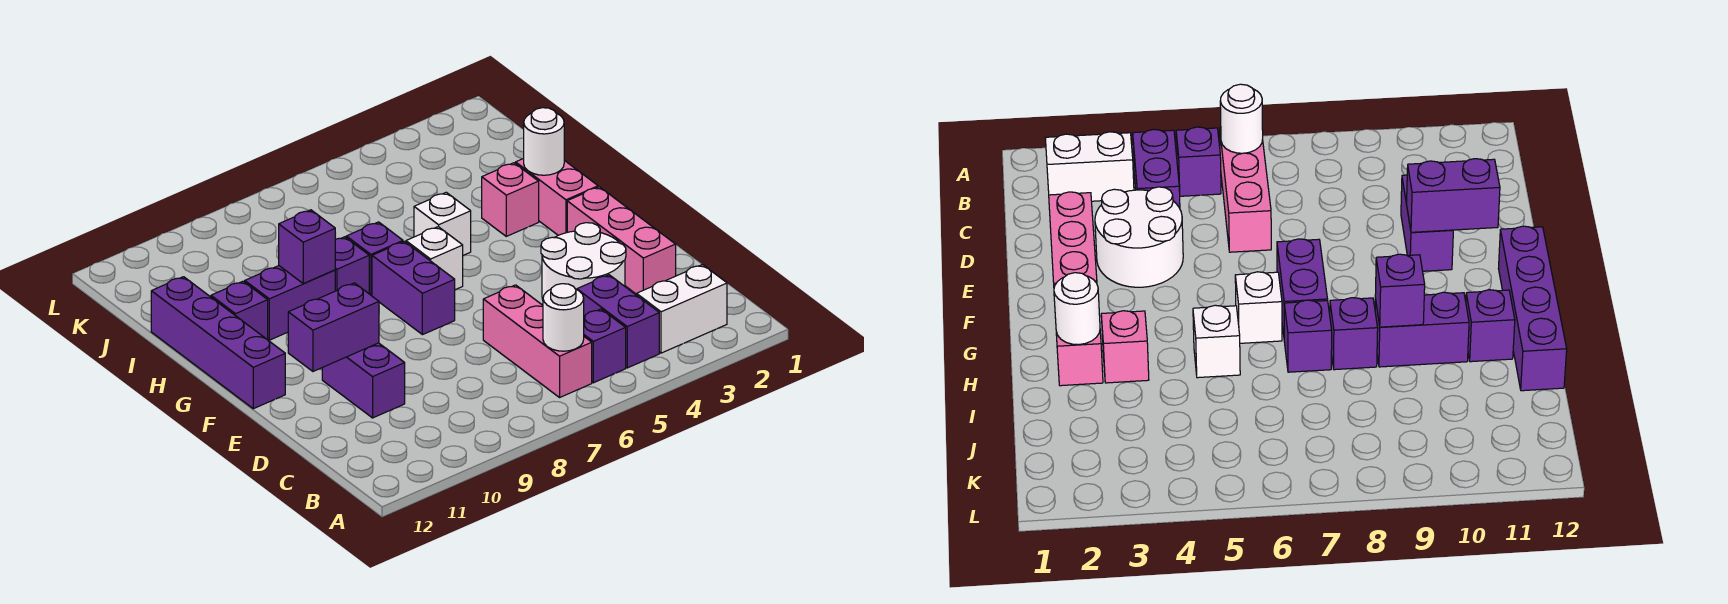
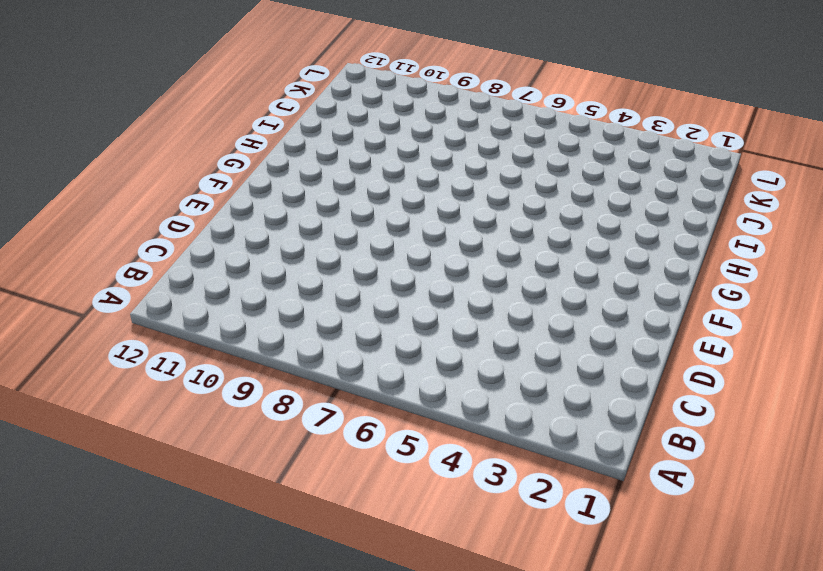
none -> white 1x2 brick [637,265,727,353]
none -> purple 1x2 brick [577,275,659,368]
none -> purple 1x1 brick [584,309,626,383]

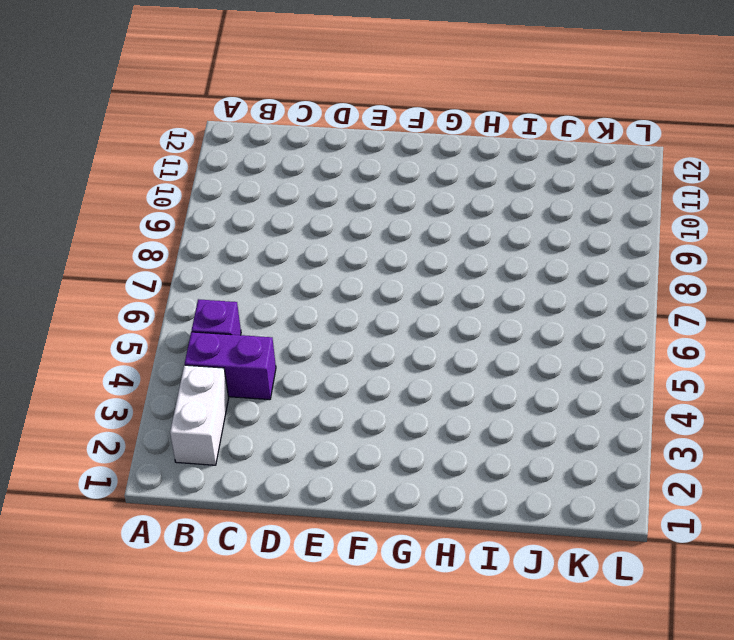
none -> pink 1x3 brick [483,285,592,397]
none -> pink 1x3 brick [567,187,676,294]
none -> white 2x2 round brick [541,223,626,299]

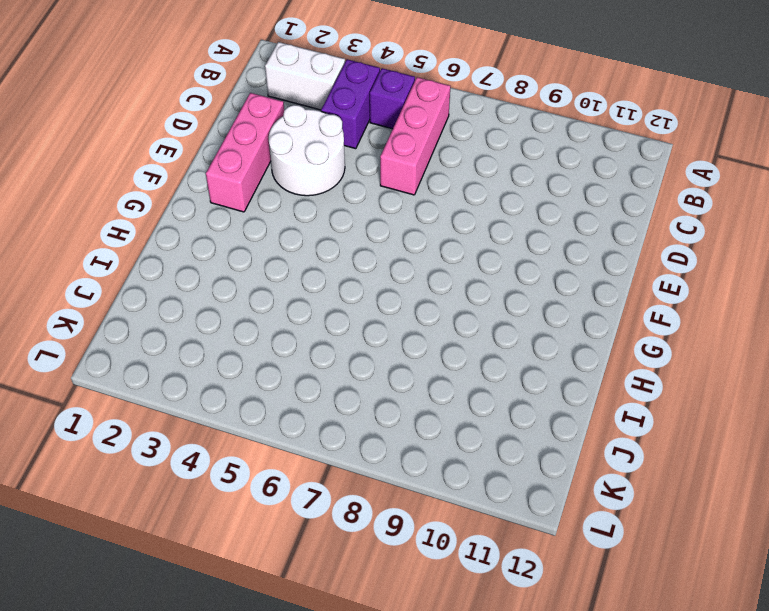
none -> purple 1x2 brick [322,343,405,418]
none -> purple 1x2 brick [372,241,455,335]
none -> purple 1x4 brick [151,277,285,409]

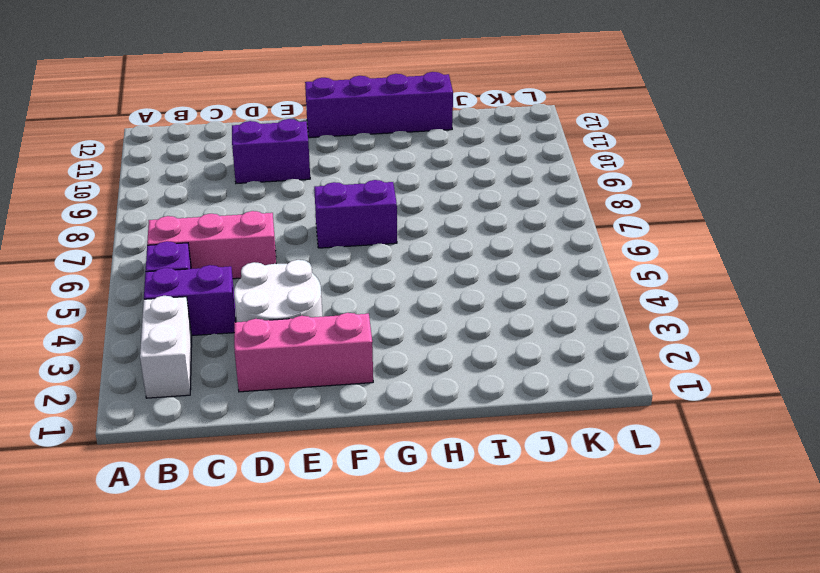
none -> pink 1x2 brick [516,158,598,235]
none -> white 1x1 brick [406,227,463,290]
none -> pink 1x1 brick [482,163,539,236]

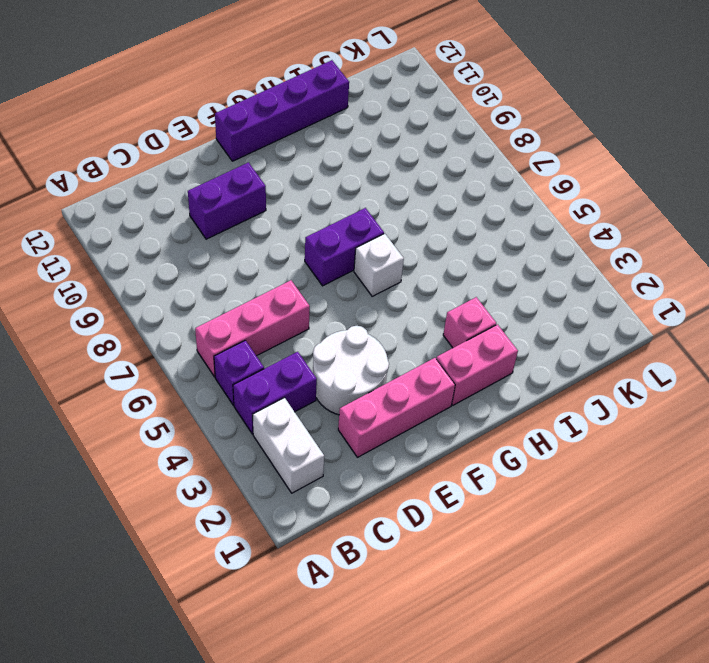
none -> white 1x1 brick [414,192,471,255]
none -> purple 1x1 brick [346,222,403,296]
none -> purple 1x1 brick [335,237,369,293]

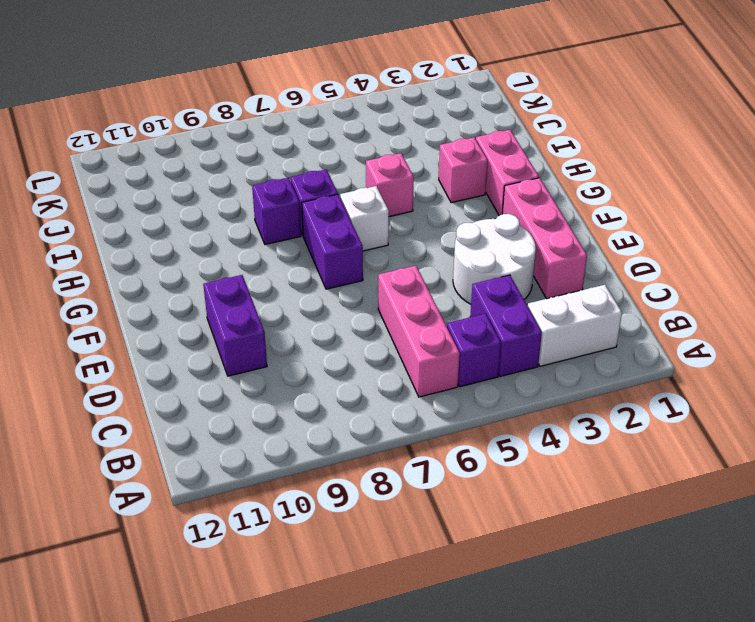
pink 1x1 brick [366,153,414,217] -> white 1x1 brick [414,192,471,255]
none -> purple 1x4 brick [151,277,285,409]
none -> purple 1x2 brick [245,266,335,340]
none -> purple 1x1 brick [211,281,268,340]

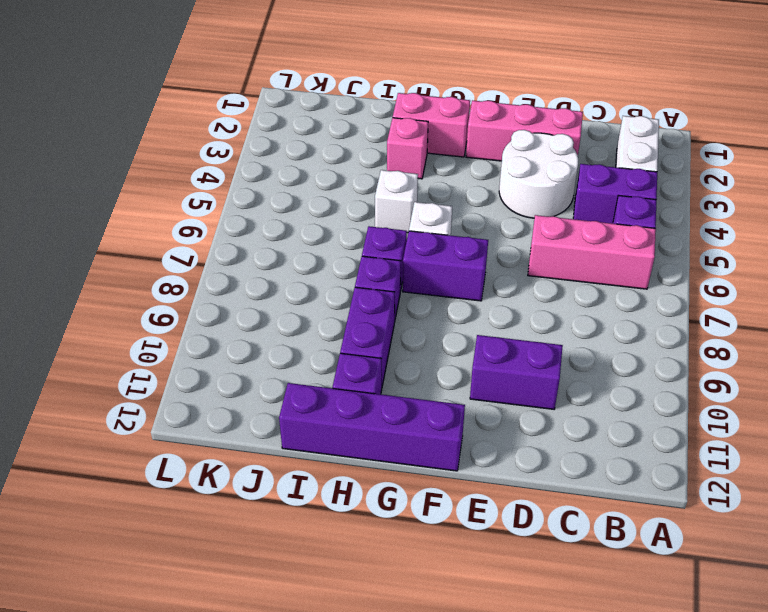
none -> white 1x1 round brick [543,284,584,351]
none -> purple 1x2 brick [288,283,379,371]
none -> white 1x1 round brick [524,108,564,175]

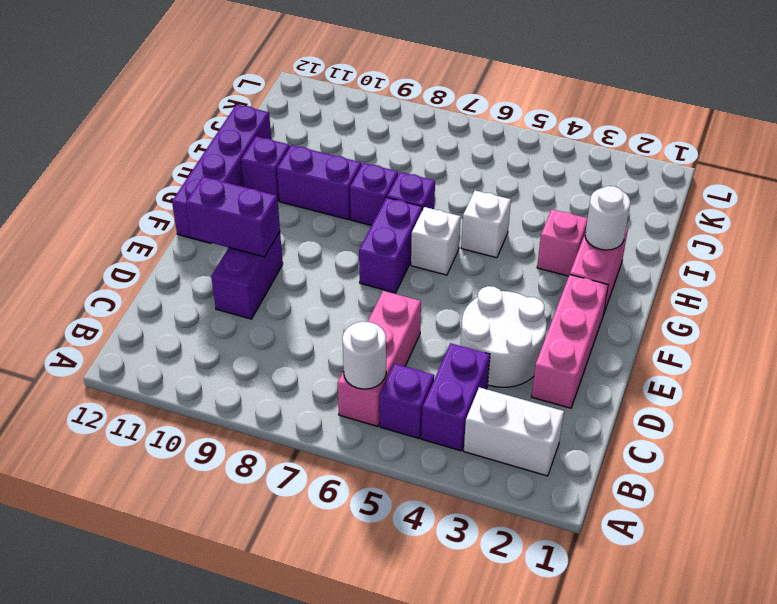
none -> purple 1x1 brick [279,210,335,283]

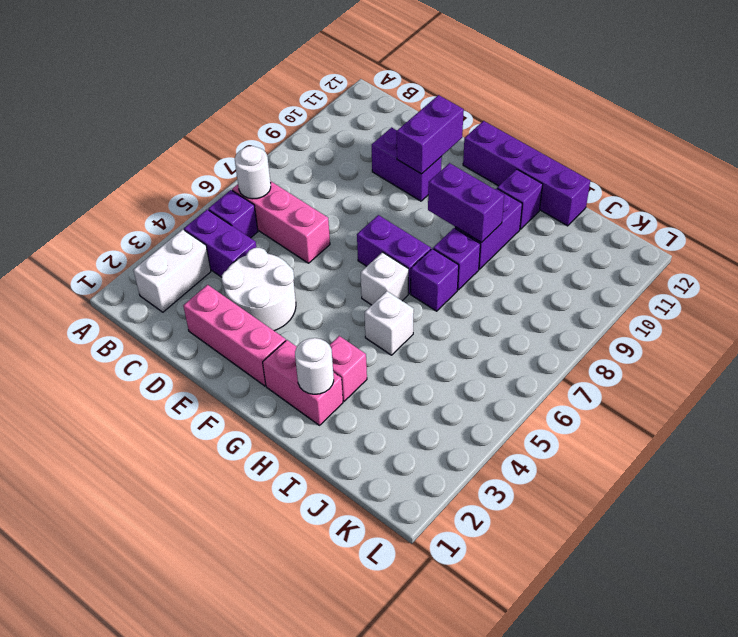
purple 1x2 brick [428,163,504,243] -> purple 1x1 brick [279,210,335,283]

